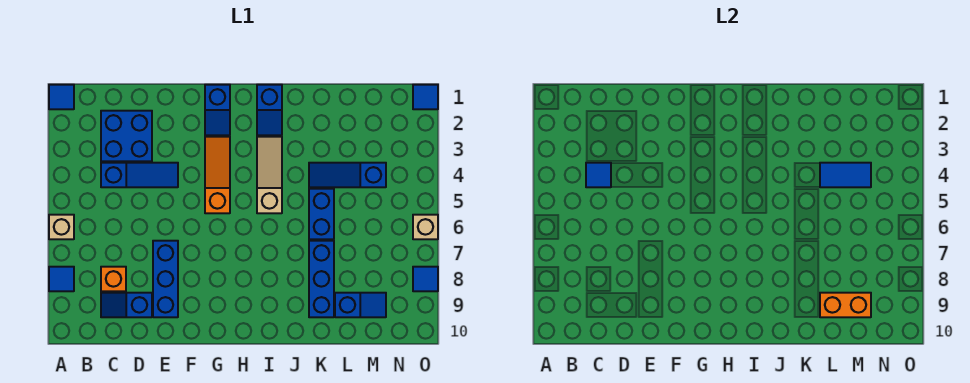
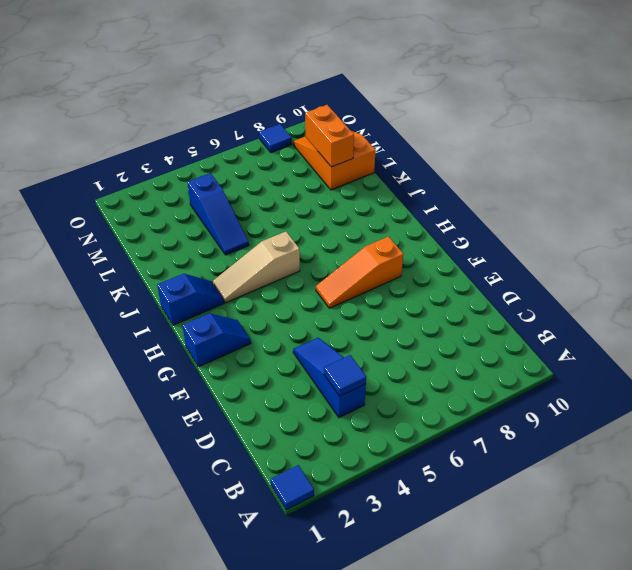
orange 1x3 slope [316,237,403,308] -> orange 1x3 slope moved to [205,137,230,213]
orange 2x3 slope [293,131,376,190] -> blue 1x2 slope [335,293,386,317]
none -> tan 1x1 brick [49,215,74,239]
none -> blue 1x1 tile [49,267,74,291]
none -> blue 2x2 brick [101,111,152,161]

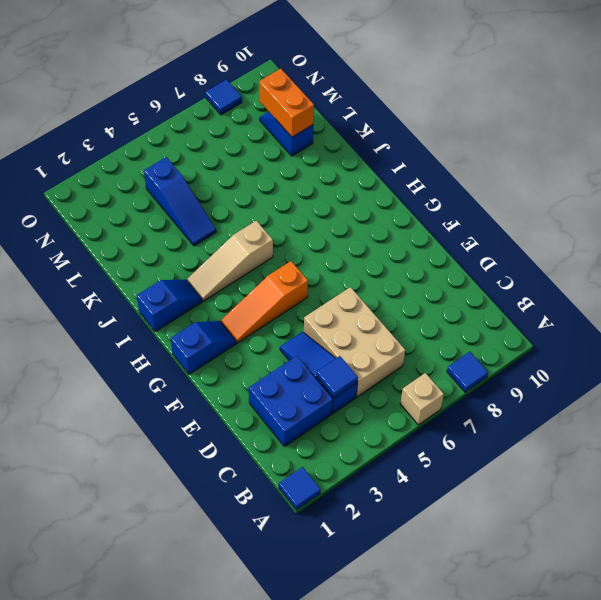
tan 2x3 brick [304,287,405,397] -> none
none -> orange 1x1 brick [101,267,126,291]
none -> blue 1x2 slope [101,293,152,317]
none -> blue 1x3 brick [153,241,178,317]

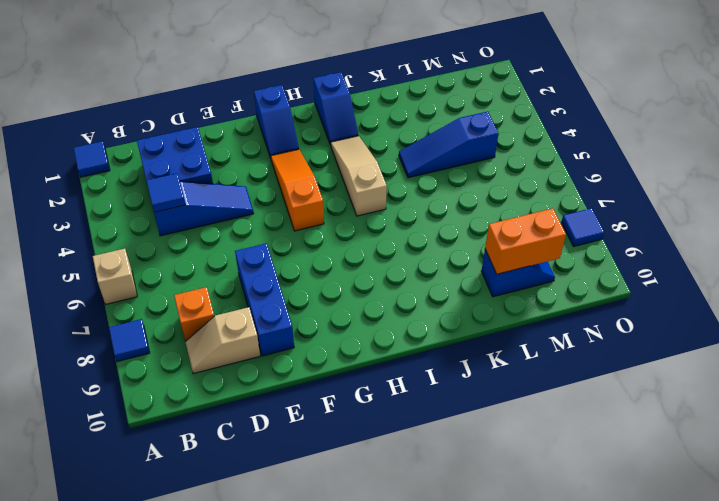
tan 1x2 slope [186,307,260,374] -> blue 1x2 slope [101,293,152,317]
none -> blue 1x2 brick [309,189,334,239]
none -> blue 1x3 brick [309,241,334,317]
none -> blue 1x1 tile [413,85,438,109]

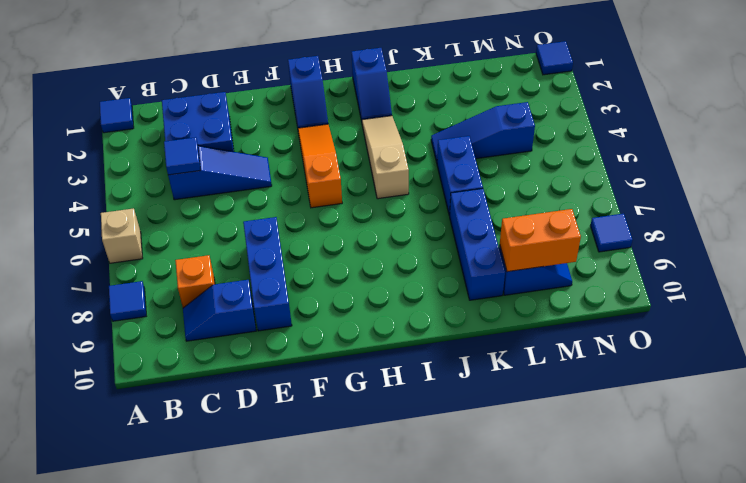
none -> tan 1x1 brick [413,215,438,239]
none -> blue 1x2 tile [820,163,871,187]

